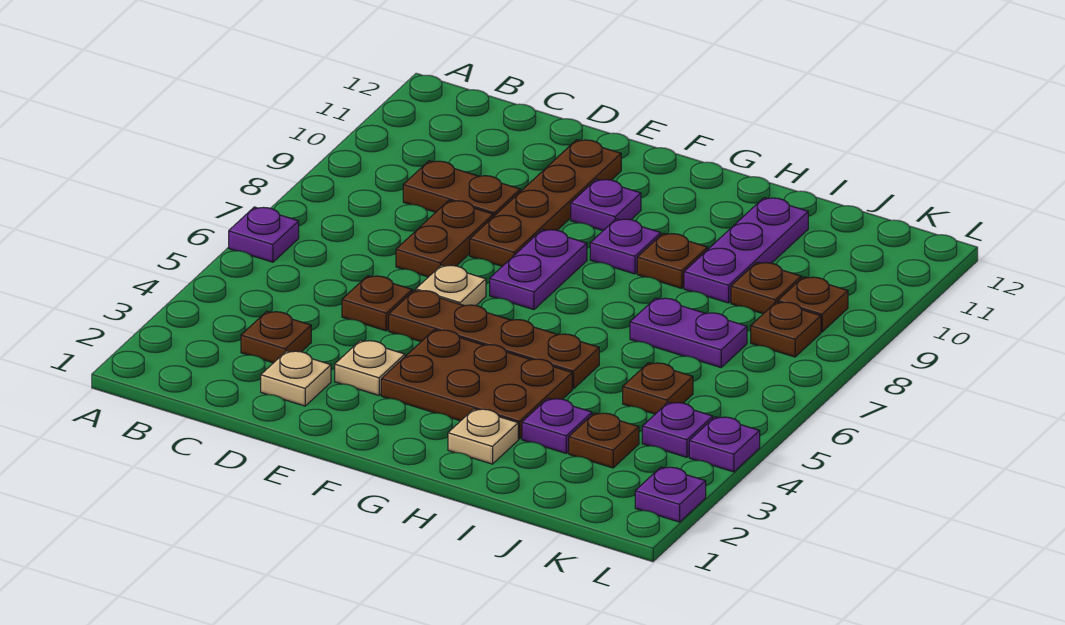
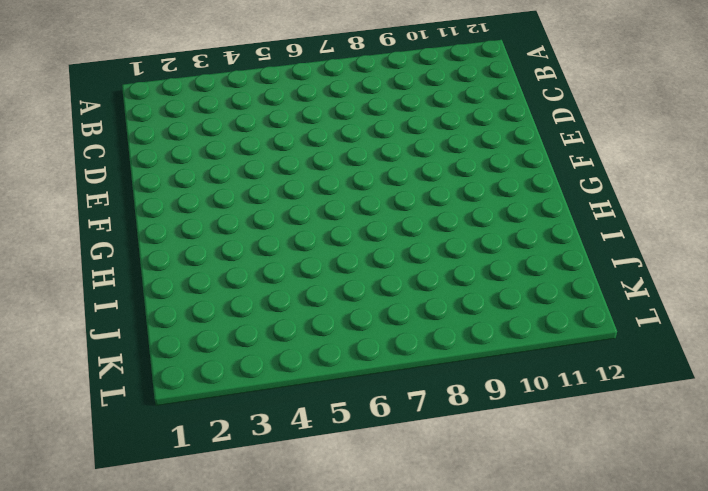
none -> purple 1x1 plate [229,207,299,262]
none -> brown 1x1 plate [241,311,311,363]
none -> brown 1x2 plate [403,161,520,217]

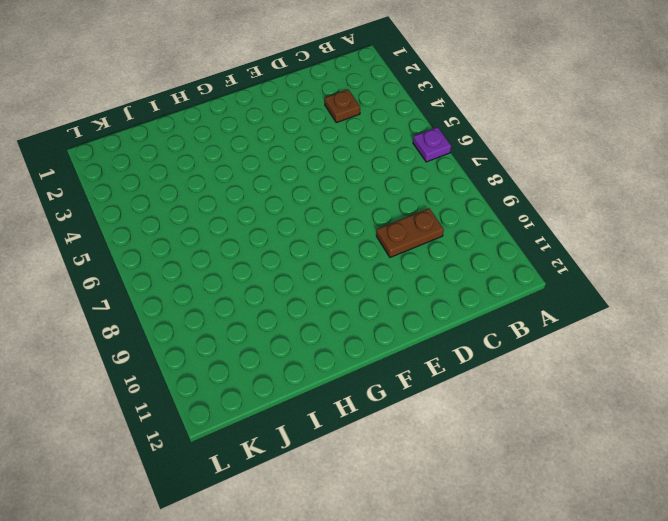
none -> tan 1x1 plate [261,351,331,406]
none -> brown 1x1 plate [342,276,412,331]
none -> brown 1x2 plate [396,201,493,277]

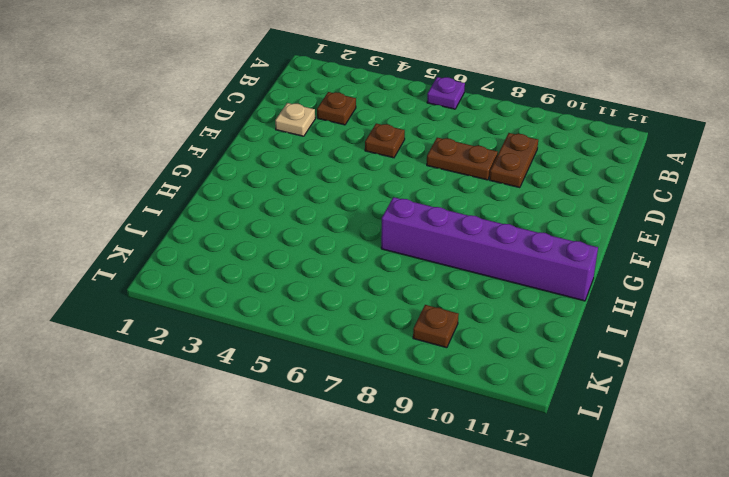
purple 1x6 brick [381,197,598,301] -> brown 1x1 plate [637,233,708,288]
none -> tan 1x1 plate [335,340,405,395]
none -> brown 1x4 plate [389,290,599,389]
none -> tan 1x1 plate [416,265,486,306]

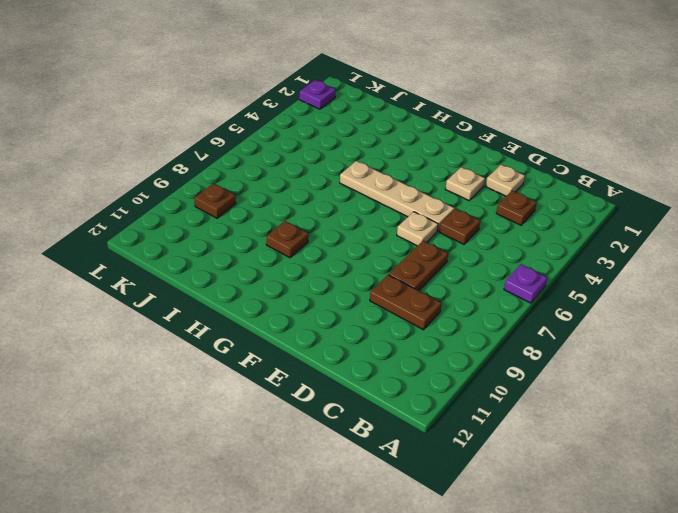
tan 1x4 plate [340,161,454,232] -> brown 1x4 plate [389,290,599,389]
none -> brown 1x4 plate [470,140,621,266]
none -> brown 2x3 plate [381,330,572,439]
none -> purple 1x2 plate [490,229,587,310]

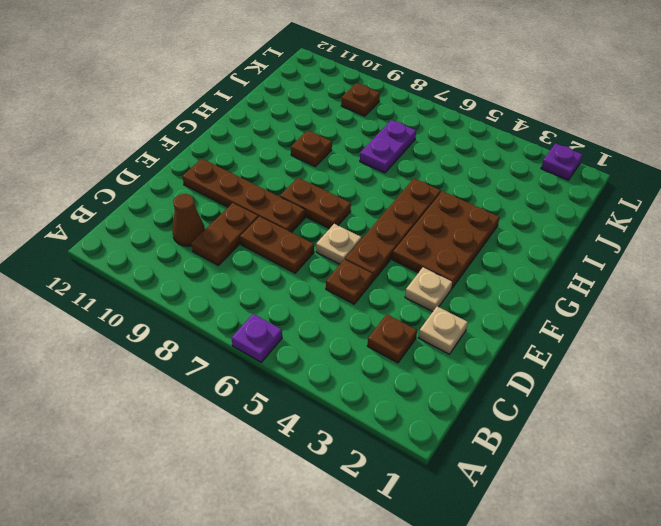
brown 1x1 cone [172,194,205,246] -> none
brown 1x2 plate [280,178,351,229] -> purple 1x2 plate [490,229,587,310]
none -> purple 1x1 plate [571,179,641,231]
none -> purple 1x1 plate [590,219,661,274]
none -> tan 1x1 plate [448,409,518,464]

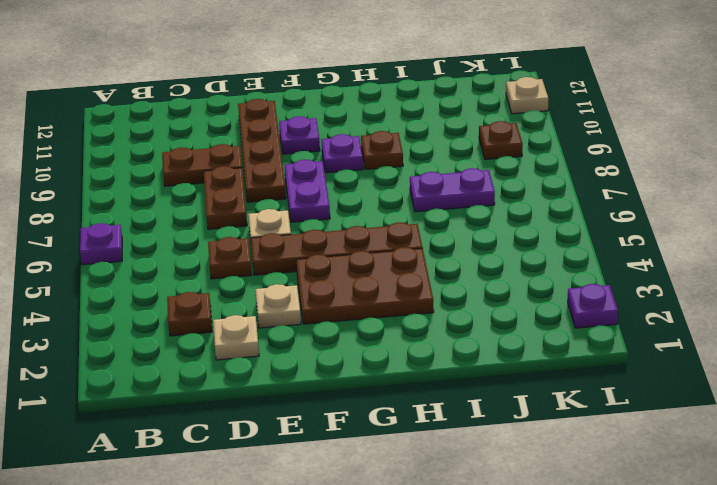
tan 1x1 plate [506,77,548,114] -> tan 1x1 plate moved to [448,409,518,464]
none -> purple 1x1 plate [522,398,592,453]
none -> purple 1x3 plate [684,198,808,303]
none -> brown 1x1 plate [569,413,639,468]

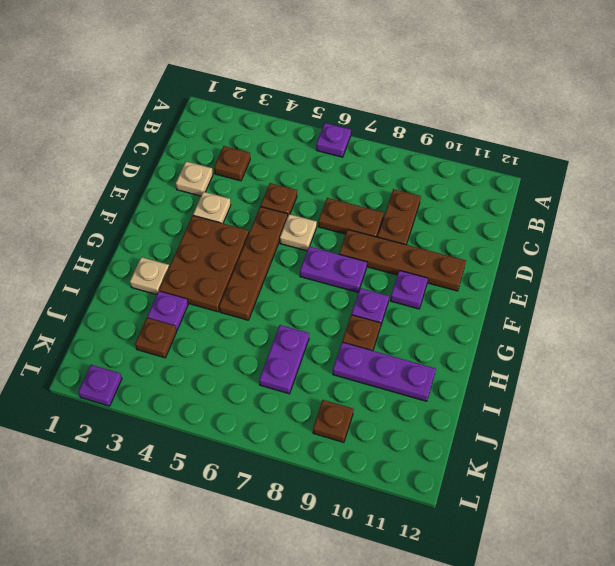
none -> brown 1x1 plate [623,363,693,414]
none -> brown 1x1 plate [731,262,801,314]
none -> purple 1x1 plate [642,402,713,457]

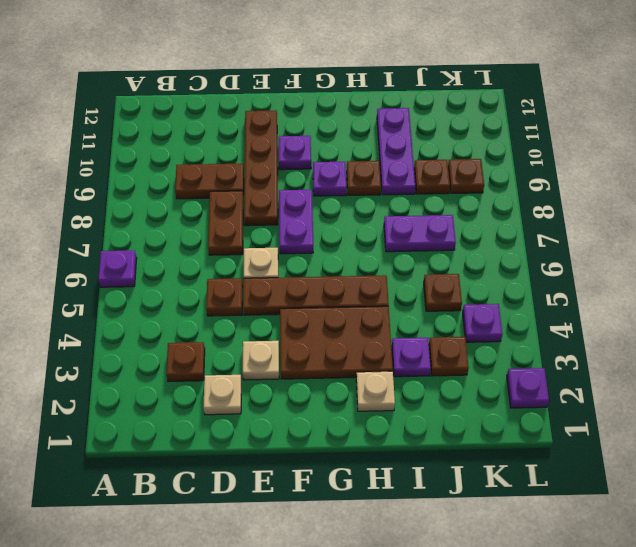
none -> brown 1x1 plate [751,302,821,357]
none -> purple 1x1 plate [689,417,760,472]

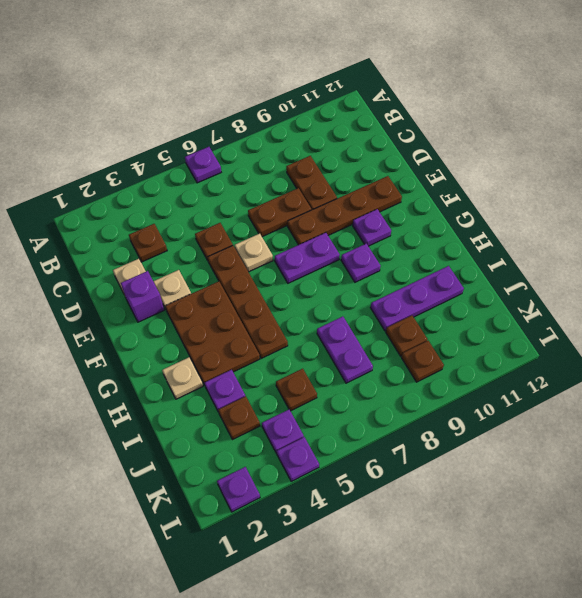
purple 1x1 brick [121,271,164,322] -> none
none -> brown 1x1 plate [637,233,708,288]
none -> brown 1x1 plate [751,302,821,357]

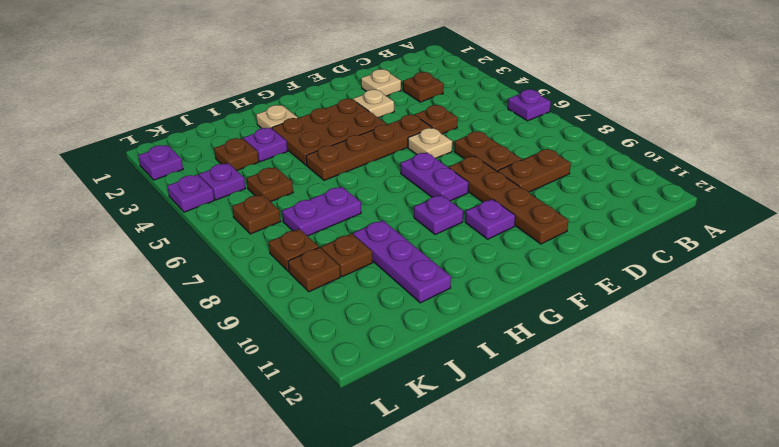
brown 1x1 plate [232,194,281,234] -> brown 1x1 plate moved to [637,233,708,288]

